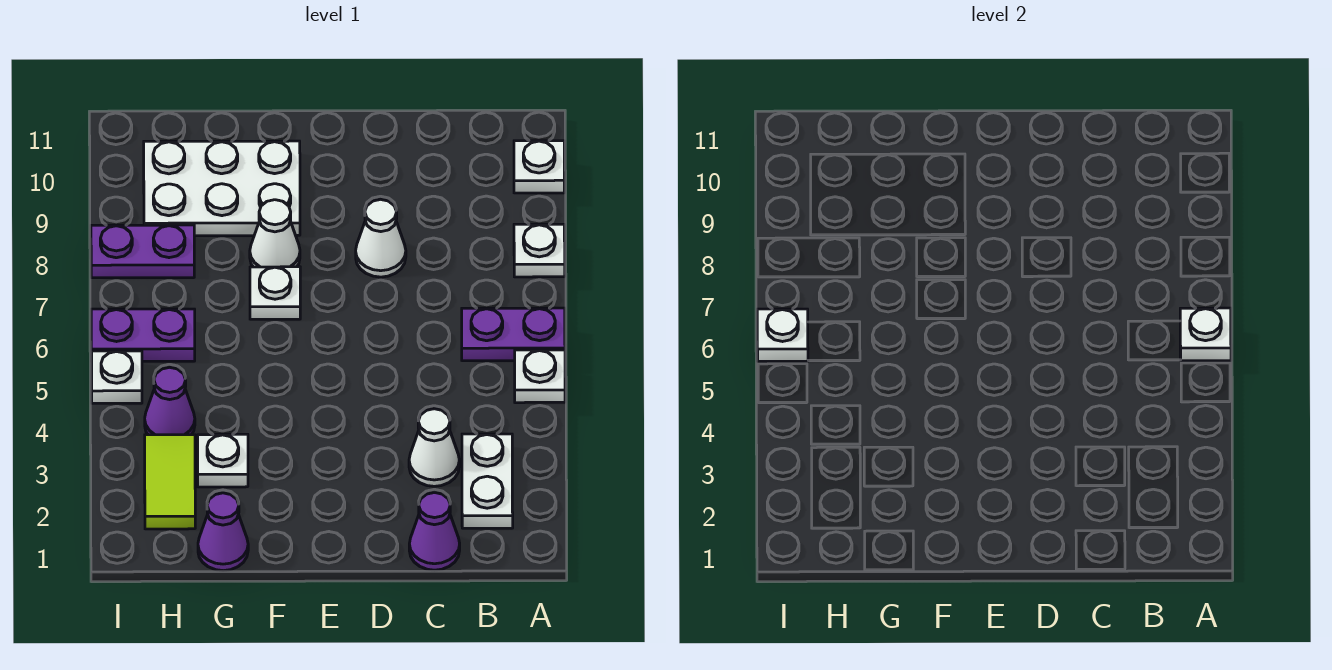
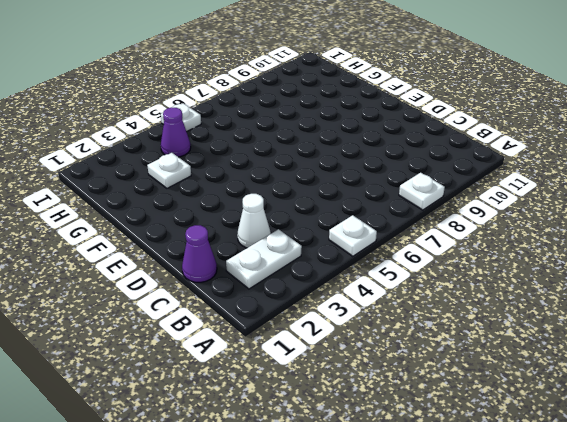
none -> purple 1x2 plate [462,308,565,361]
none -> white 1x1 plate [514,141,564,193]
none -> white 1x1 cone [356,199,406,277]

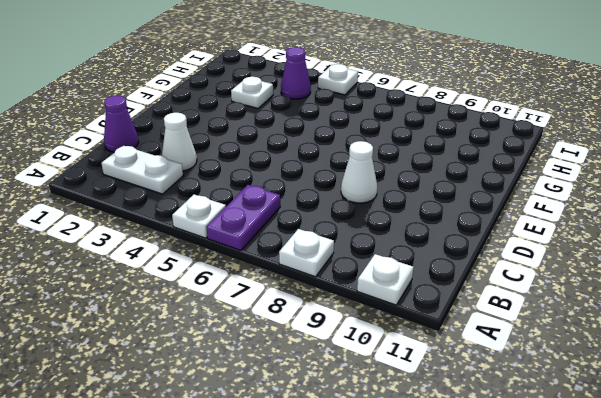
none -> white 1x1 plate [250,267,300,319]
none -> white 1x1 cone [250,200,300,267]
none -> white 2x3 plate [144,141,300,236]

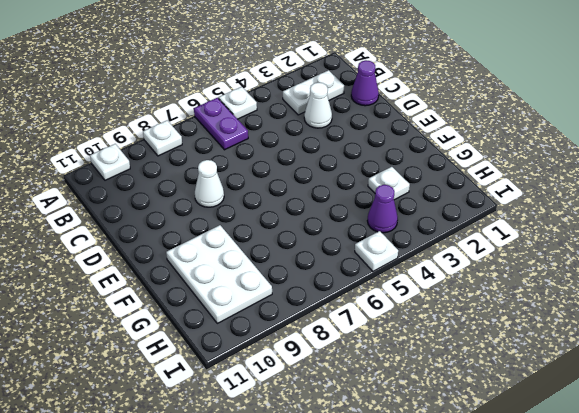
none -> white 1x1 plate [250,267,300,319]
none -> white 1x1 cone [250,200,300,267]
none -> purple 1x1 cone [198,493,248,571]

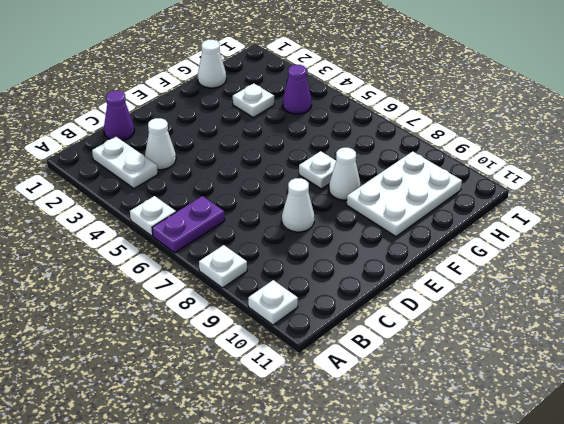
white 1x1 cone [198,40,226,88] -> purple 1x1 cone [198,493,248,571]
none -> lime 1x2 tile [145,435,195,529]
none -> purple 1x2 plate [91,309,195,361]
none -> purple 1x2 plate [91,225,194,278]

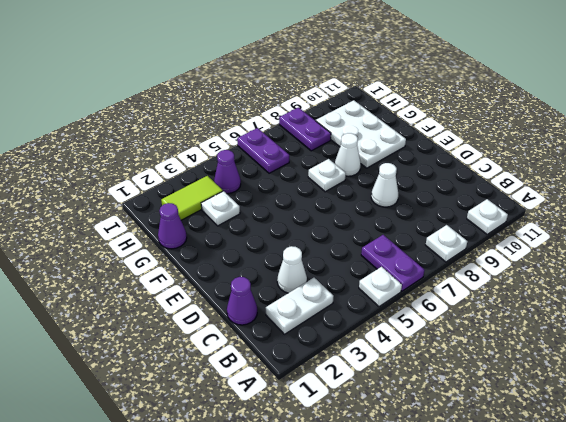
none -> white 1x1 plate [92,351,142,403]
none -> white 1x1 plate [1180,308,1231,361]
none -> white 1x1 plate [757,309,808,361]

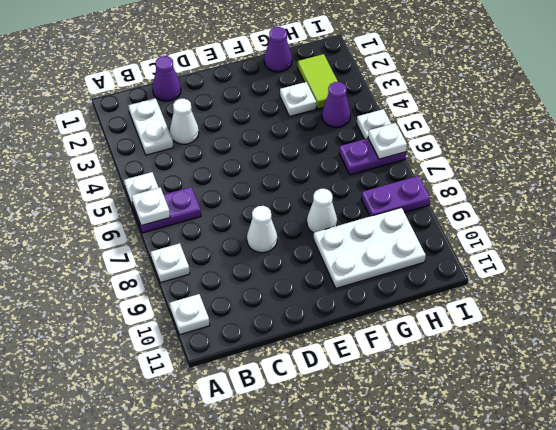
none -> white 1x1 plate [250,267,300,319]

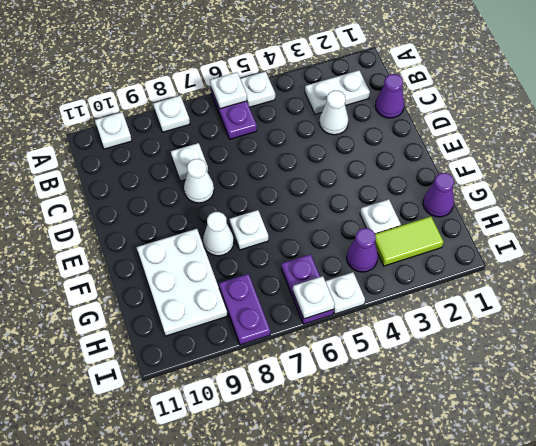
white 1x1 plate [171,143,208,181] -> none

